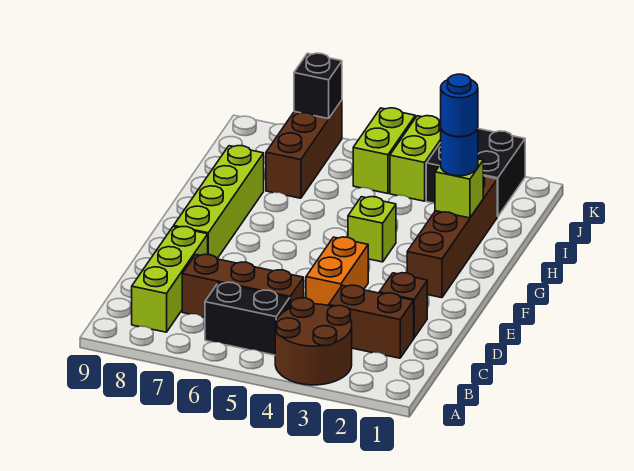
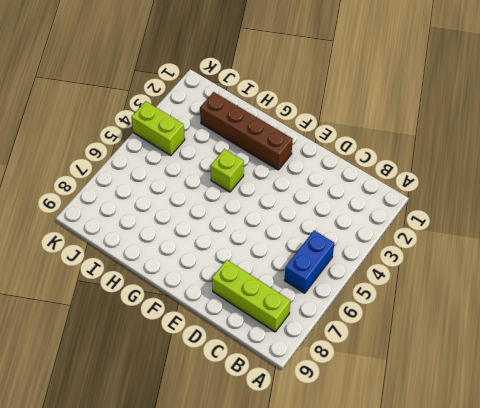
blue 1x2 brick [284,230,334,293] -> black 1x2 brick [205,282,290,355]
none -> brown 2x2 round brick [275,298,352,385]
none -> brown 1x2 brick [329,285,414,358]
none -> brown 1x3 brick [182,254,304,317]

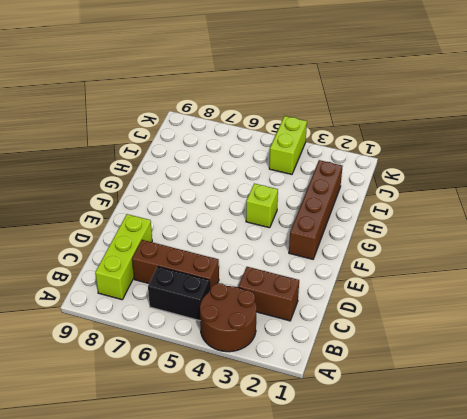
none -> brown 1x1 brick [379,273,427,338]
none -> orange 1x2 brick [306,237,368,306]
none -> lime 1x4 brick [174,146,264,259]

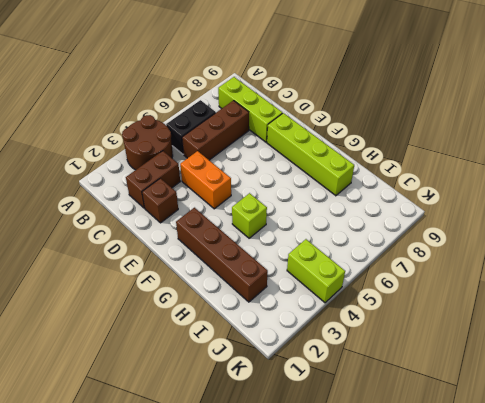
none -> brown 1x3 brick [266,101,342,198]
none -> black 2x2 brick [426,129,525,217]
none -> lime 1x2 brick [353,108,415,194]

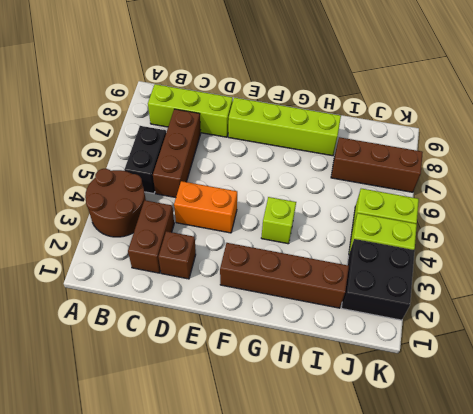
none -> lime 1x1 brick [435,159,483,218]
none -> black 1x1 brick [294,53,342,119]
none -> blue 1x1 round brick [441,128,478,176]

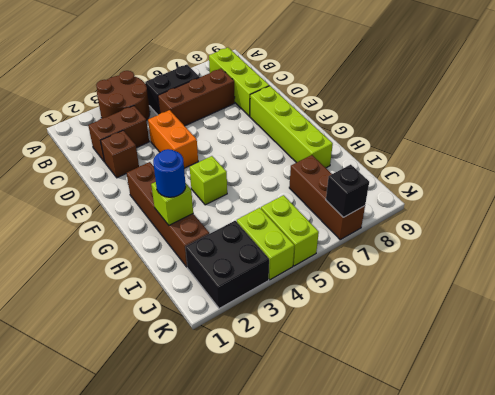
none -> blue 1x1 round brick [441,74,478,137]

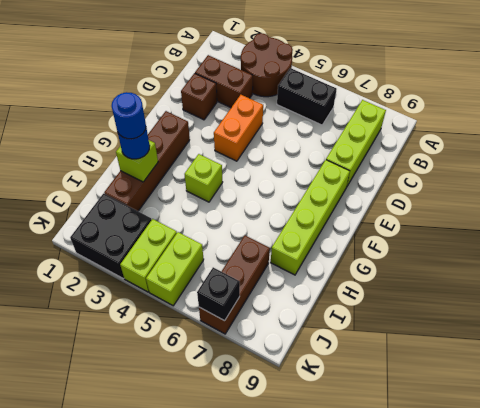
none -> brown 1x3 brick [182,254,304,317]

